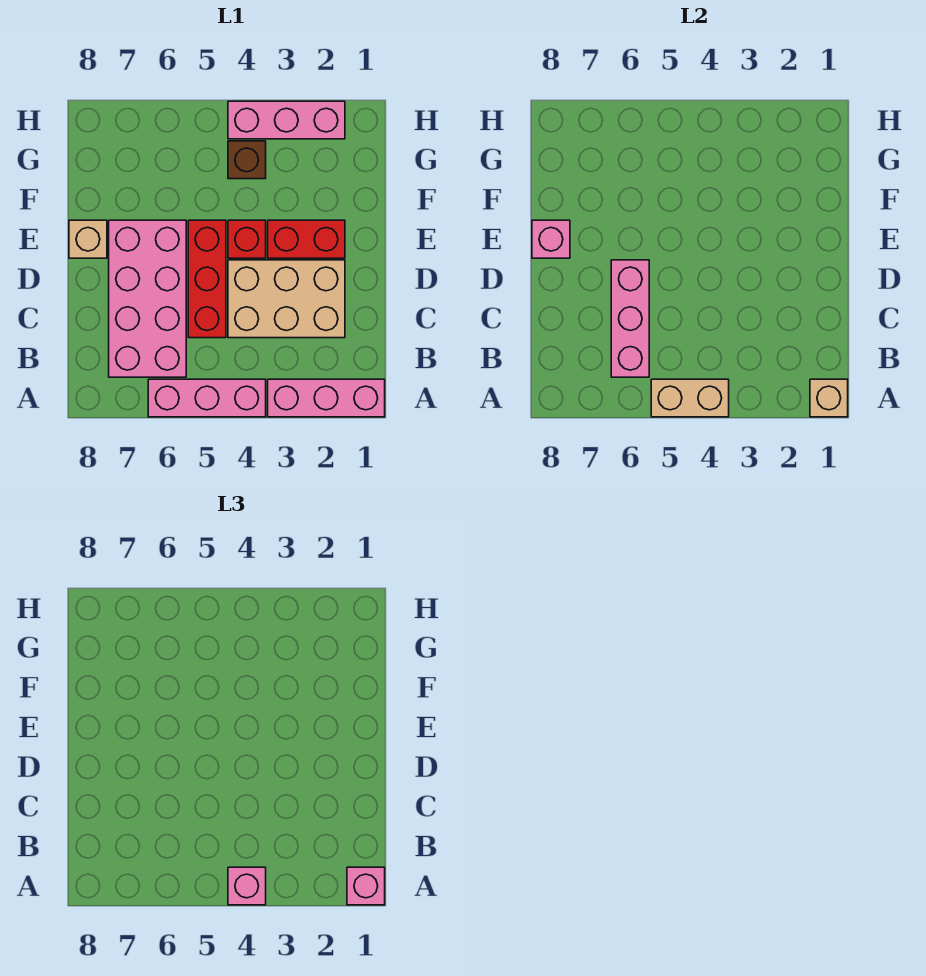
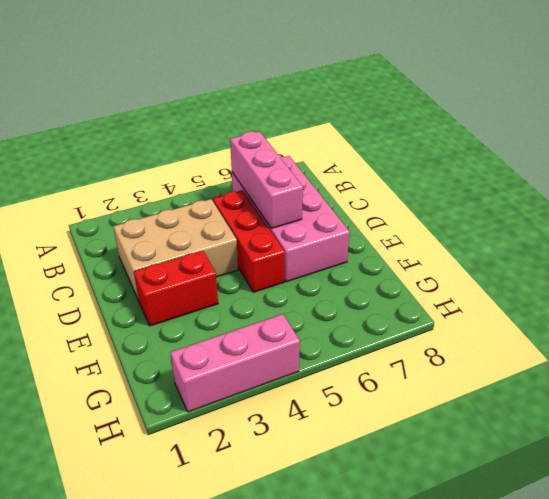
none -> pink 1x3 brick [268,379,385,417]
none -> pink 1x3 brick [148,379,266,417]
none -> red 1x1 brick [228,220,266,258]

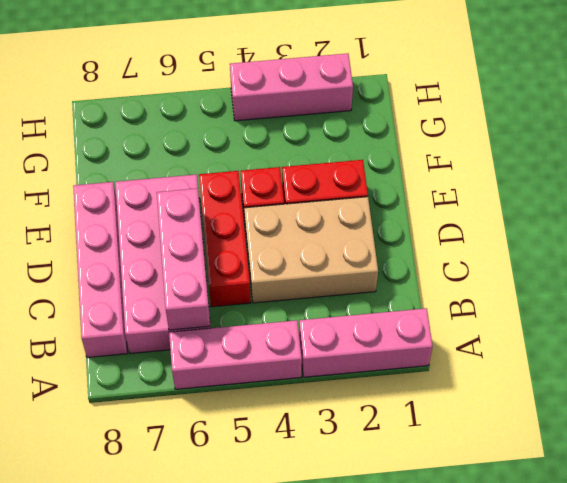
pink 1x4 brick [73,182,127,357] -> tan 1x1 brick [69,220,107,258]
none -> brown 1x1 brick [228,141,266,179]
none -> tan 1x1 brick [810,379,848,417]
none -> tan 1x2 brick [651,379,729,417]

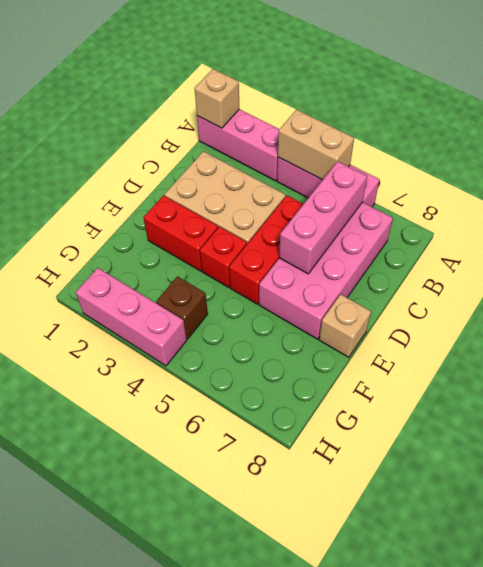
none -> pink 1x1 brick [532,220,570,258]
none -> pink 1x1 brick [347,867,385,905]
none -> pink 1x1 brick [228,867,266,905]

